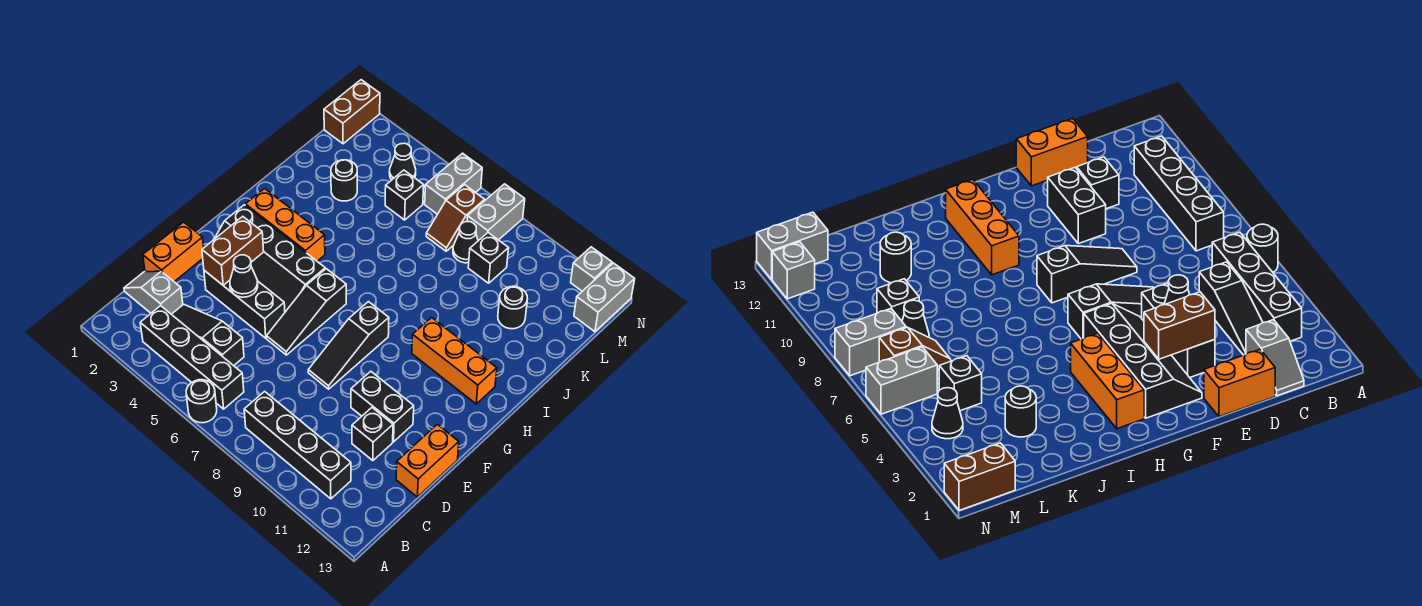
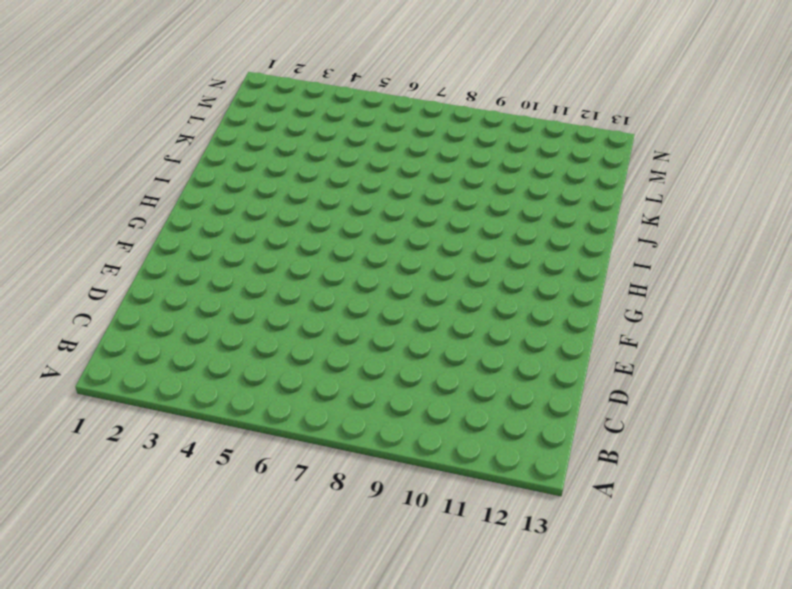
none -> black 1x1 round brick [186,380,217,423]
none -> black 1x4 brick [140,306,244,409]
none -> black 1x4 brick [244,391,351,499]

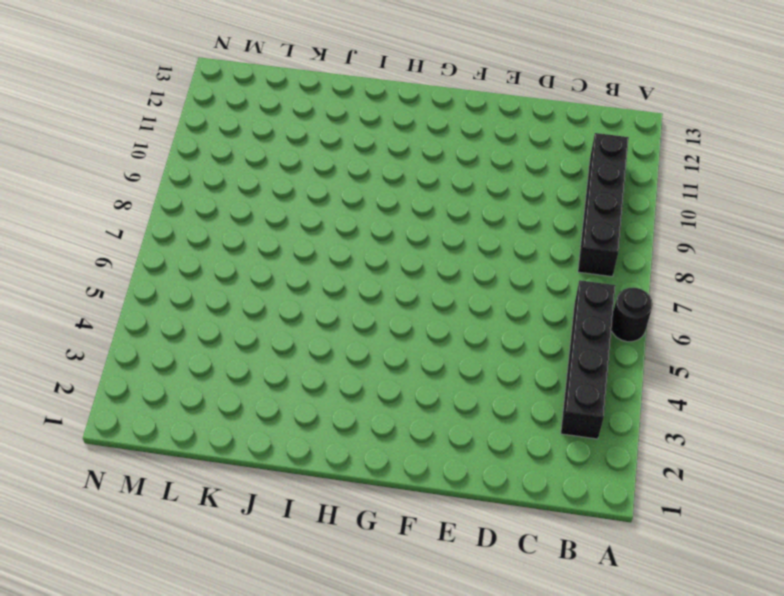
none -> grey 1x2 slope [124,271,183,314]
none -> black 1x3 slope [172,304,244,366]
none -> orange 1x2 brick [143,222,204,282]

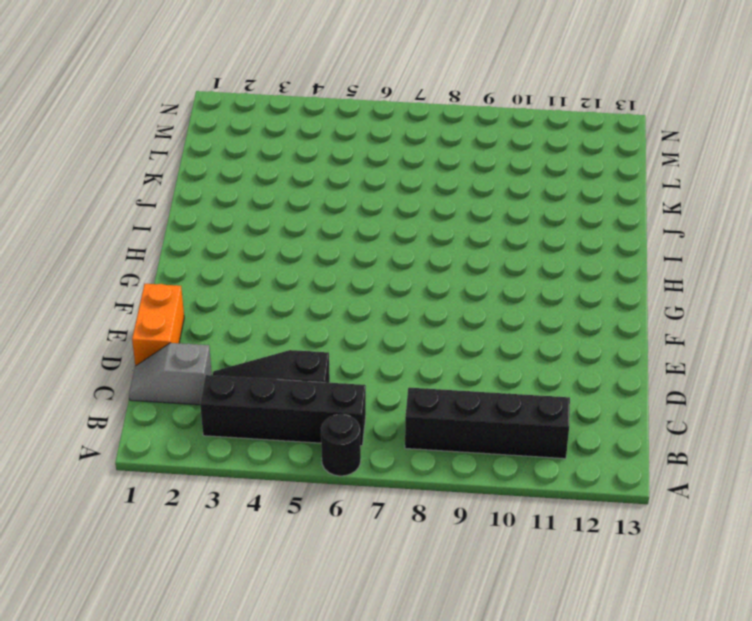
none -> black 1x1 brick [352,408,393,461]
none -> orange 1x2 brick [396,424,459,497]
none -> black 1x3 brick [204,270,285,338]

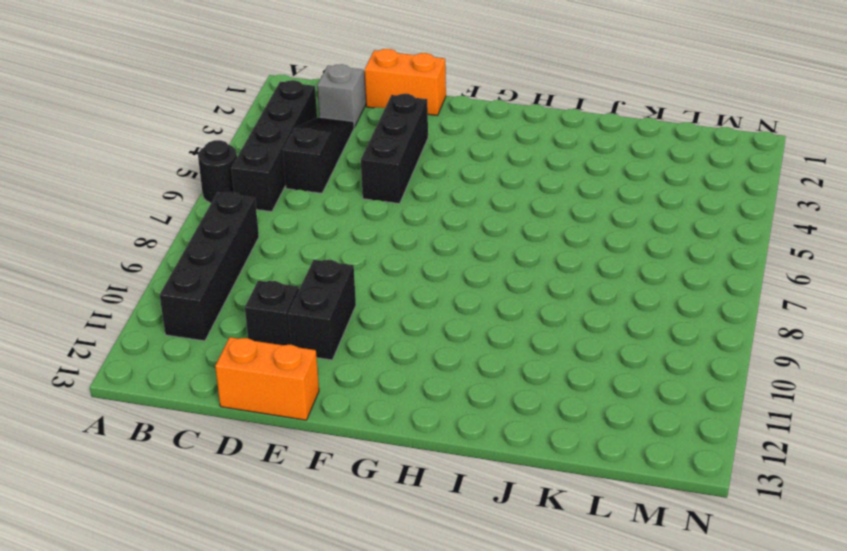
none -> black 1x3 slope [267,269,346,355]
none -> black 1x3 slope [308,302,389,389]
none -> black 2x4 slope [215,205,325,312]

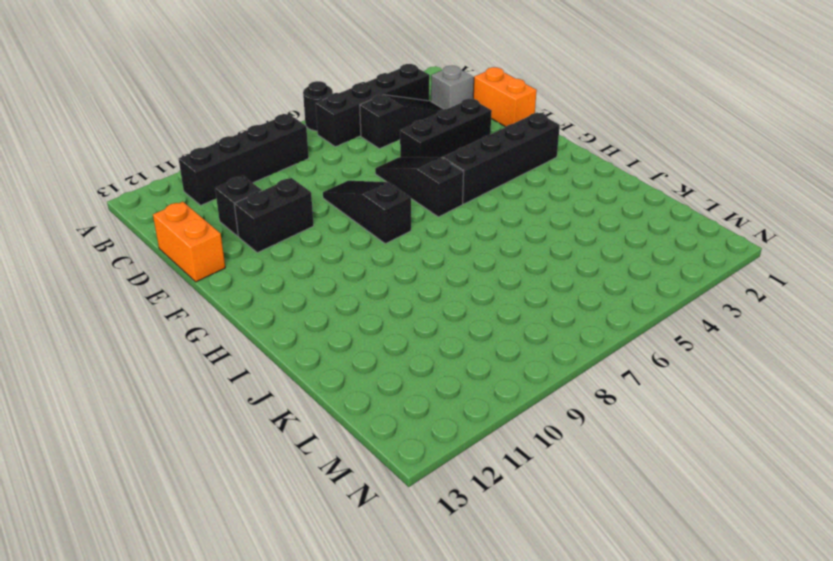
none -> orange 1x3 brick [245,189,325,261]
none -> orange 1x3 brick [412,318,497,404]
none -> black 1x1 round brick [331,160,357,201]

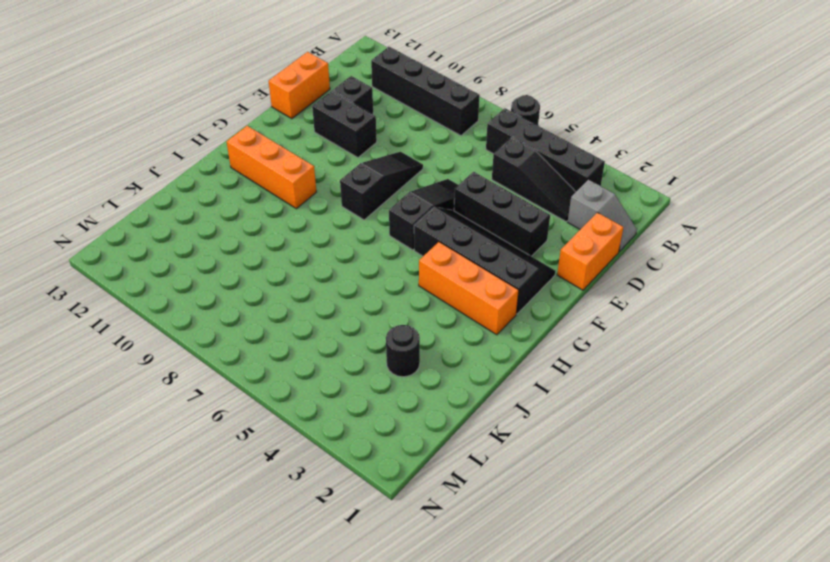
none -> black 1x1 round brick [498,286,527,329]
none -> black 1x1 brick [385,170,424,220]
none -> brown 1x2 slope [426,185,485,251]

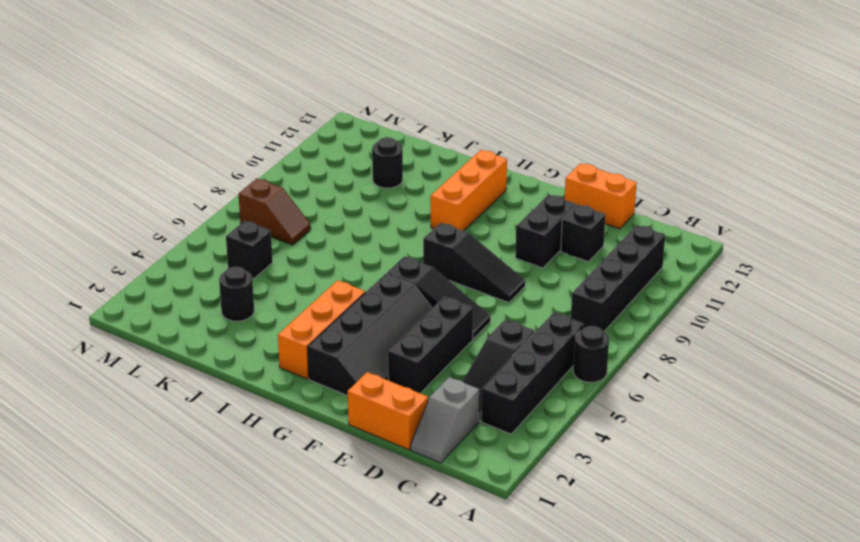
none -> black 1x1 cone [453,222,478,263]
none -> black 1x1 brick [468,233,509,283]
none -> brown 1x2 brick [324,80,380,144]

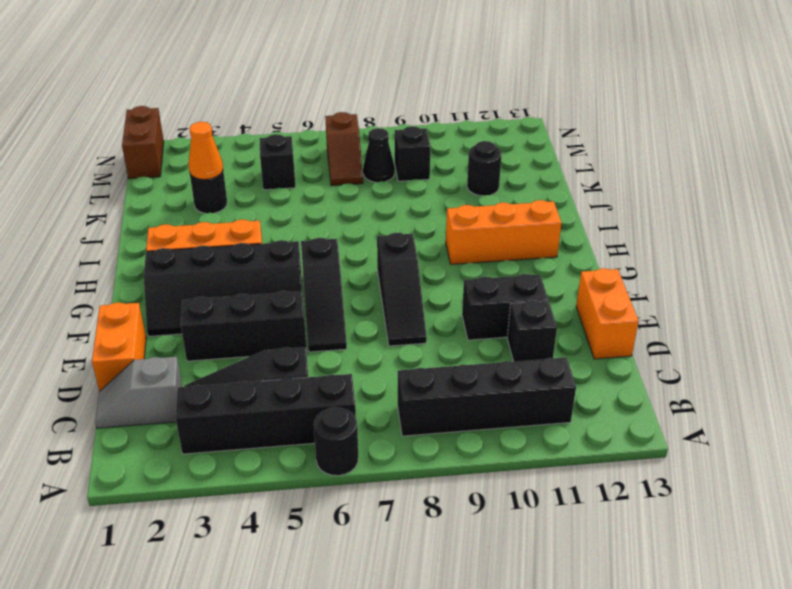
orange 1x1 cone [188,122,223,179] -> none
none -> black 1x1 cone [389,143,416,180]
none -> grey 1x2 brick [425,153,482,214]
none -> grey 1x2 brick [467,184,525,241]

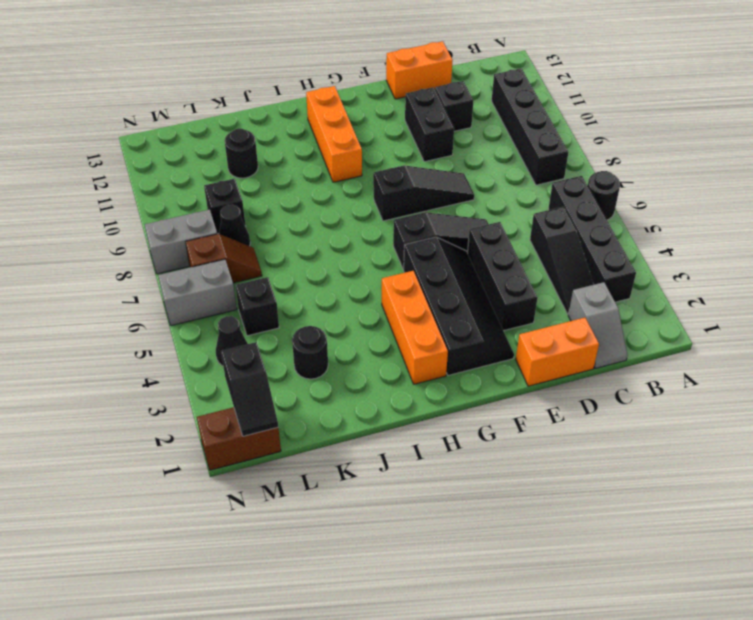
black 1x2 slope [221,342,278,436] -> none
none -> grey 1x2 brick [574,263,635,332]
none -> grey 1x1 brick [571,247,612,291]
none -> brown 1x2 brick [202,216,264,285]

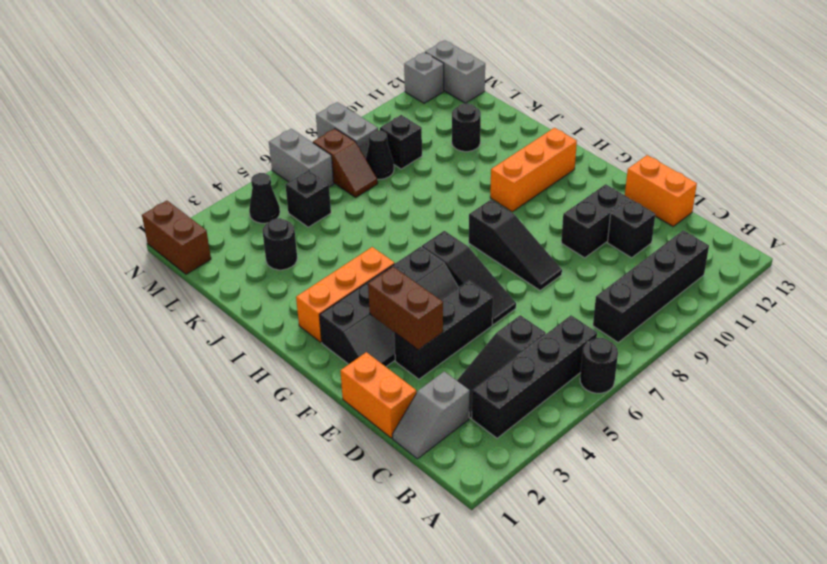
none -> black 1x1 cone [230,255,258,297]

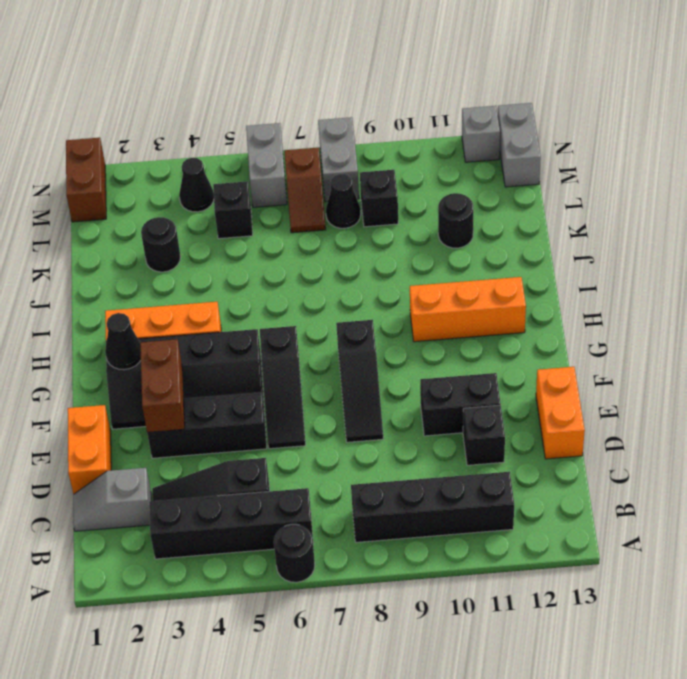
black 1x1 cone [105,313,141,370] -> black 1x1 cone moved to [230,255,258,297]

